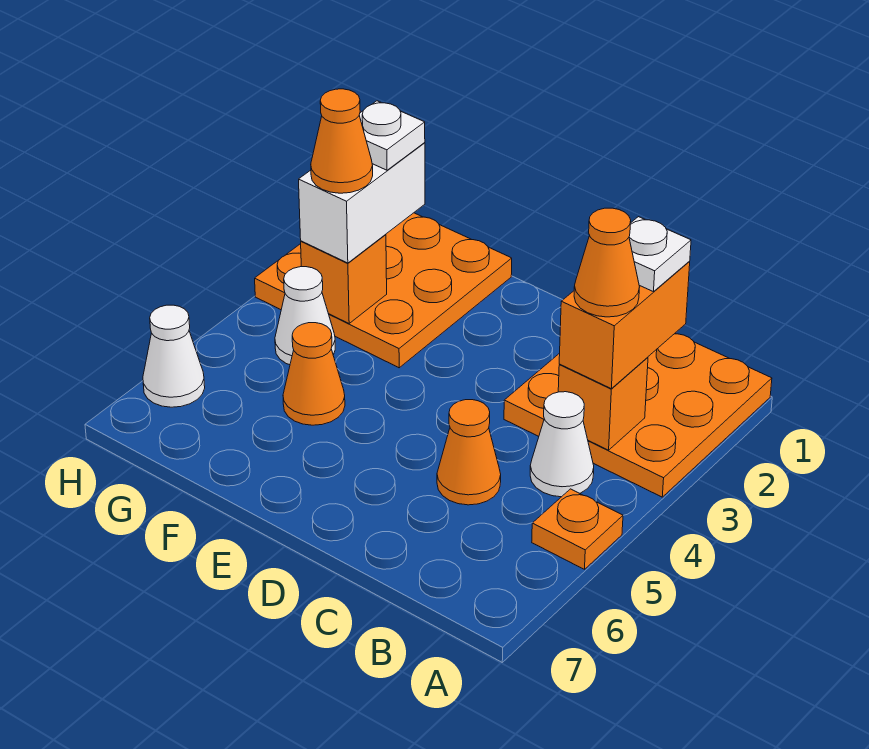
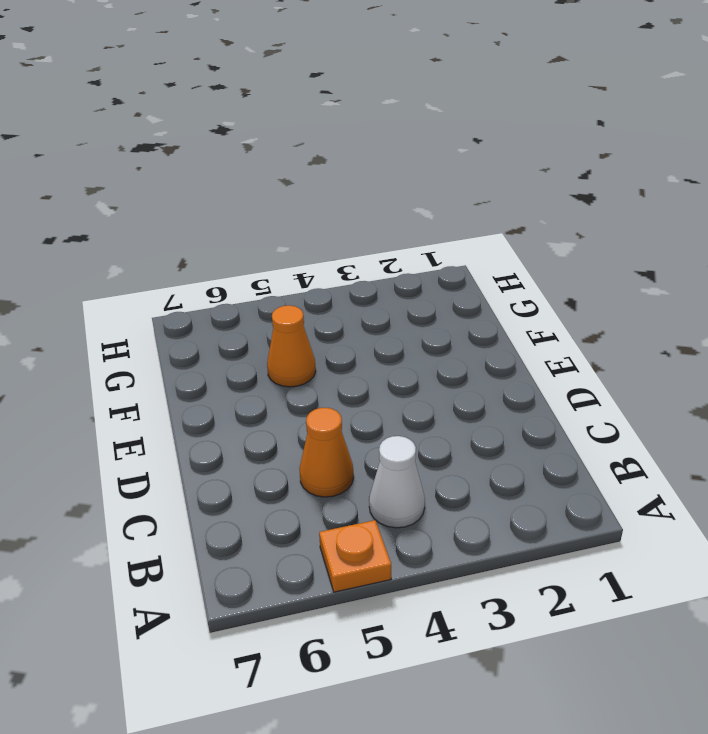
none -> orange 3x3 plate [504,333,772,497]
none -> orange 3x3 plate [255,213,512,368]
none -> white 1x1 cone [275,267,335,365]

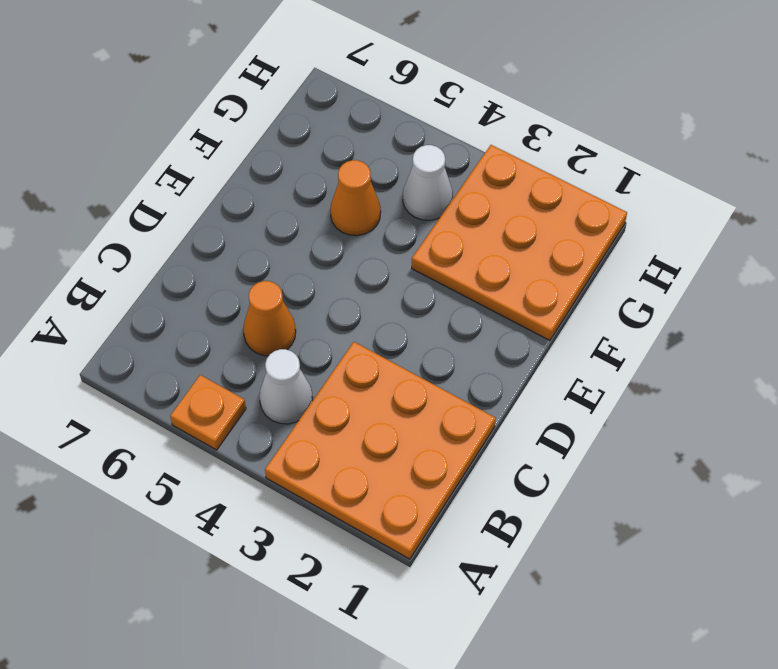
none -> white 1x1 cone [143,305,205,407]
none -> orange 1x1 brick [558,357,648,450]
none -> orange 1x1 brick [301,235,387,323]

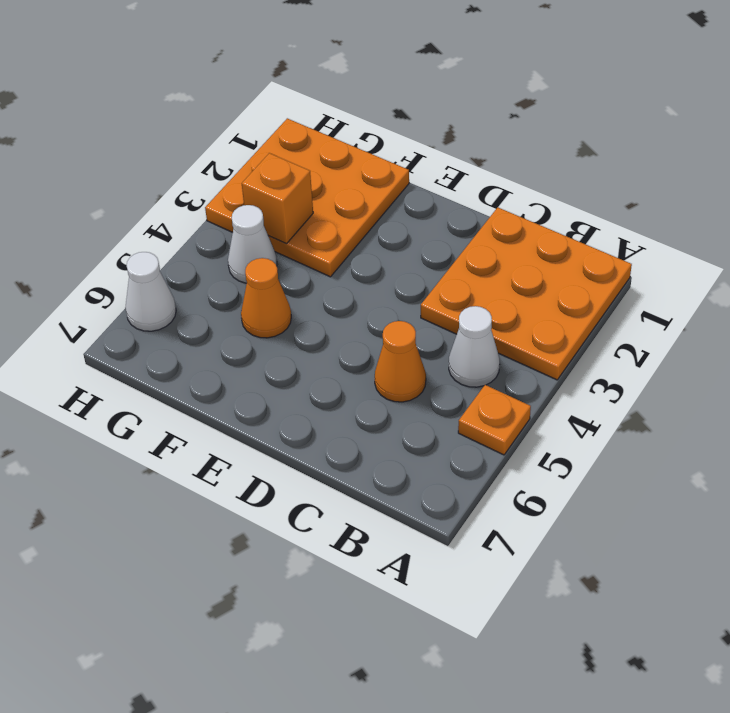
none -> orange 1x1 brick [558,357,648,450]
none -> orange 1x2 brick [559,262,690,389]
none -> white 1x2 brick [299,143,425,263]

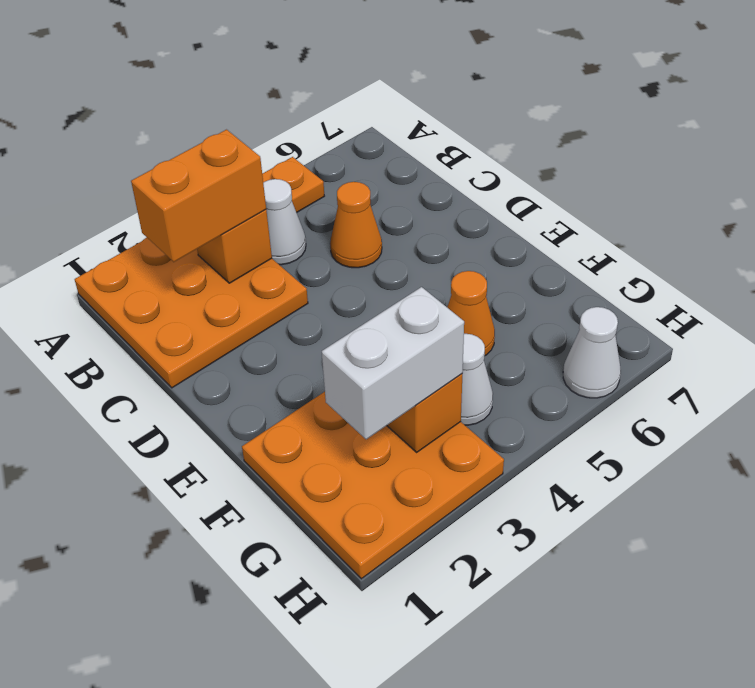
none -> white 1x1 plate [629,217,691,292]
none -> orange 1x1 cone [574,208,639,317]
none -> white 1x1 plate [359,101,425,170]

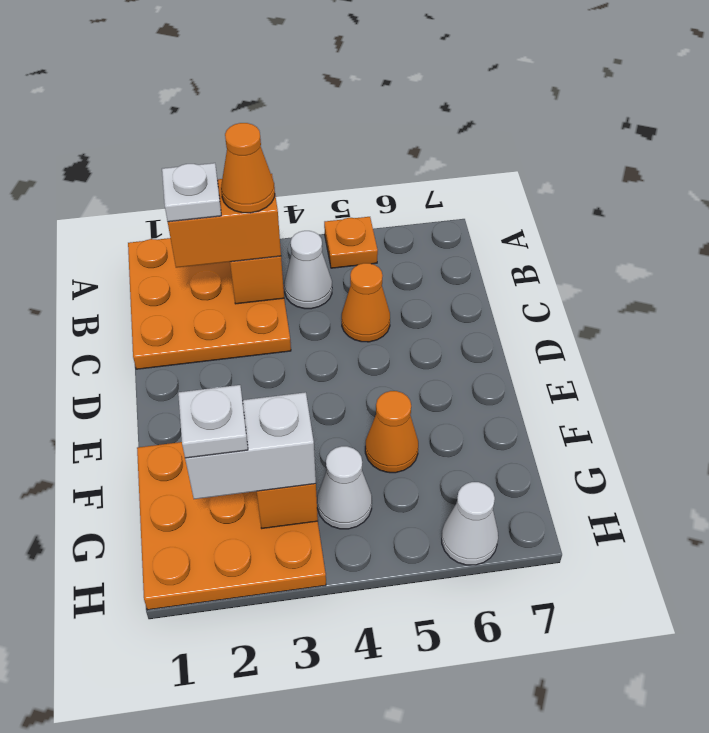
none -> orange 1x1 cone [311,89,373,193]

